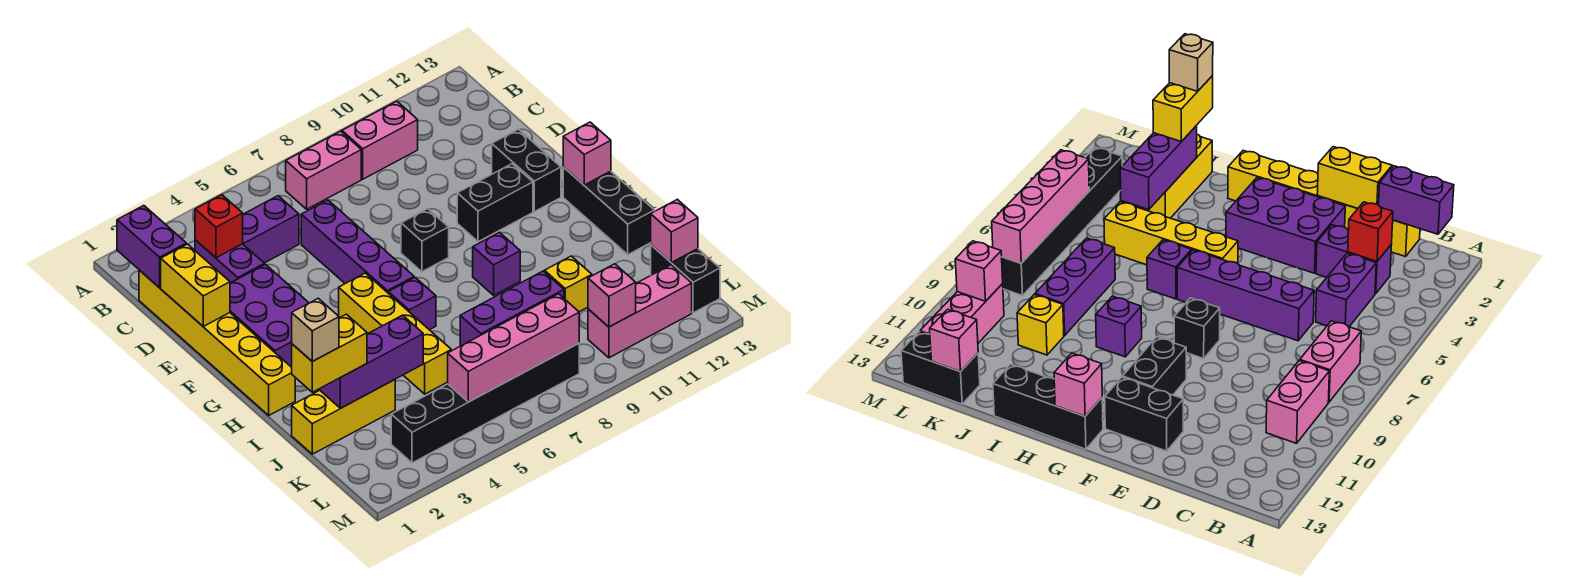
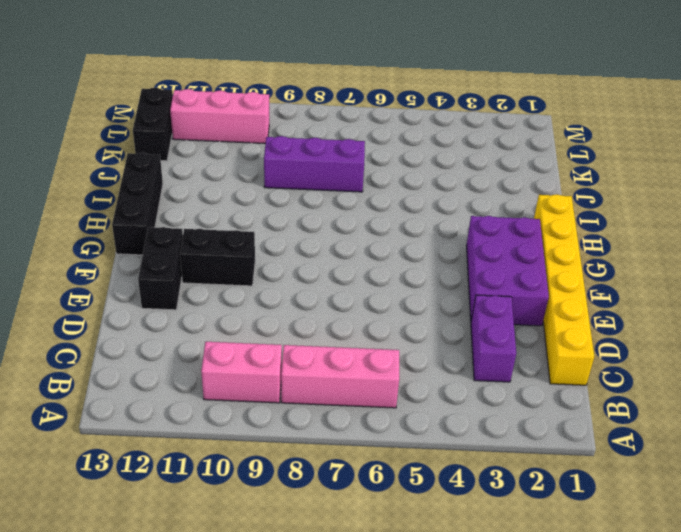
pink 1x3 brick [281,345,399,408] -> pink 1x2 brick [286,131,361,209]
none -> purple 1x2 brick [243,196,299,263]
none -> purple 1x4 brick [301,200,414,293]
none -> black 1x1 brick [401,209,449,272]
none -> yellow 1x4 brick [339,273,451,394]

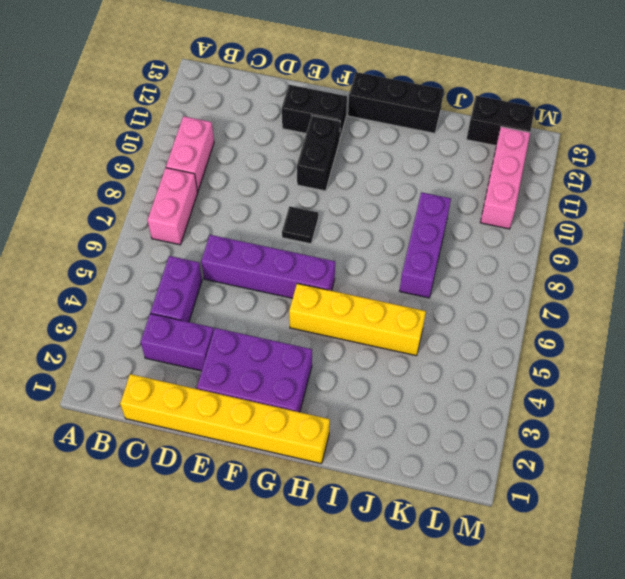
black 1x1 tile [282,206,318,244] -> black 1x1 brick [401,209,449,272]
none -> purple 1x1 brick [388,278,436,330]
none -> purple 1x1 brick [473,232,520,295]
none -> yellow 1x3 brick [292,380,395,454]
none -> yellow 1x1 brick [544,256,592,312]

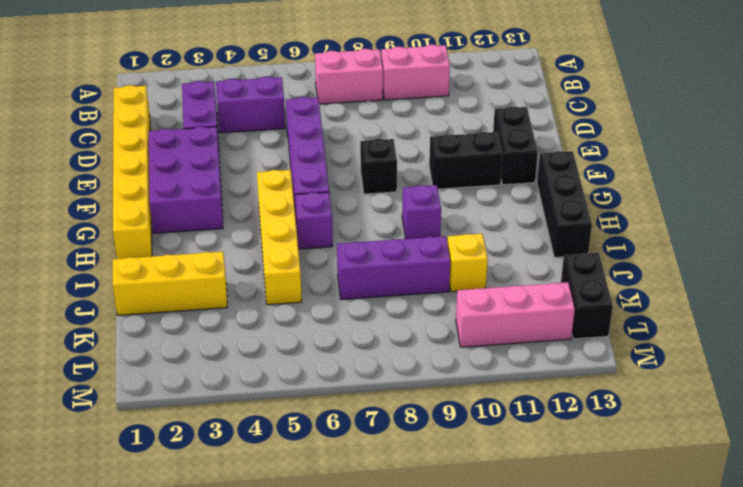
none -> black 1x6 brick [391,343,579,463]
none -> purple 1x2 brick [117,205,186,288]
none -> red 1x1 brick [195,195,243,258]
none -> yellow 1x2 brick [161,244,230,326]

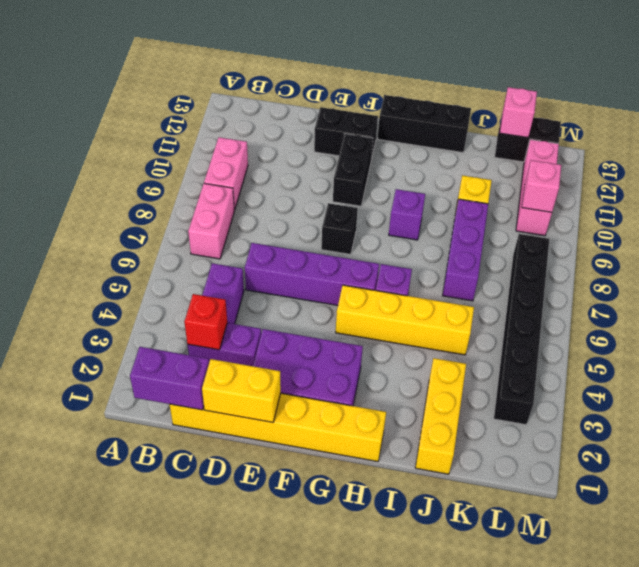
none -> pink 1x1 brick [563,122,611,185]
none -> purple 1x3 brick [320,315,423,408]
none -> pink 1x4 brick [448,294,579,402]
none -> yellow 1x2 brick [292,314,367,392]

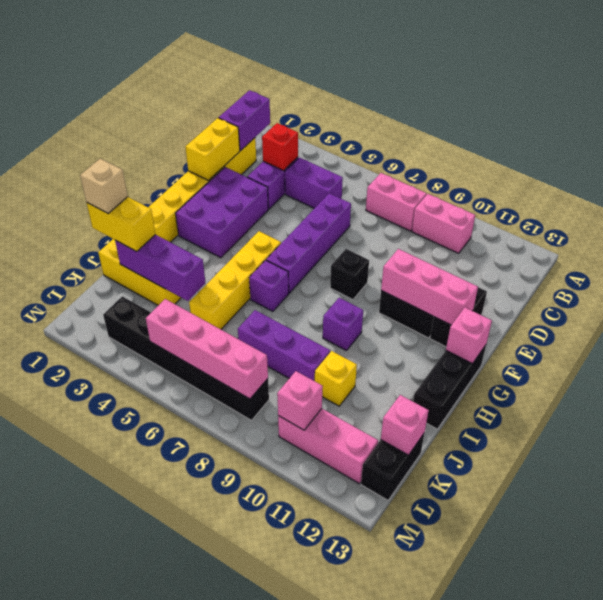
pink 1x3 brick [381,249,478,325] -> none

